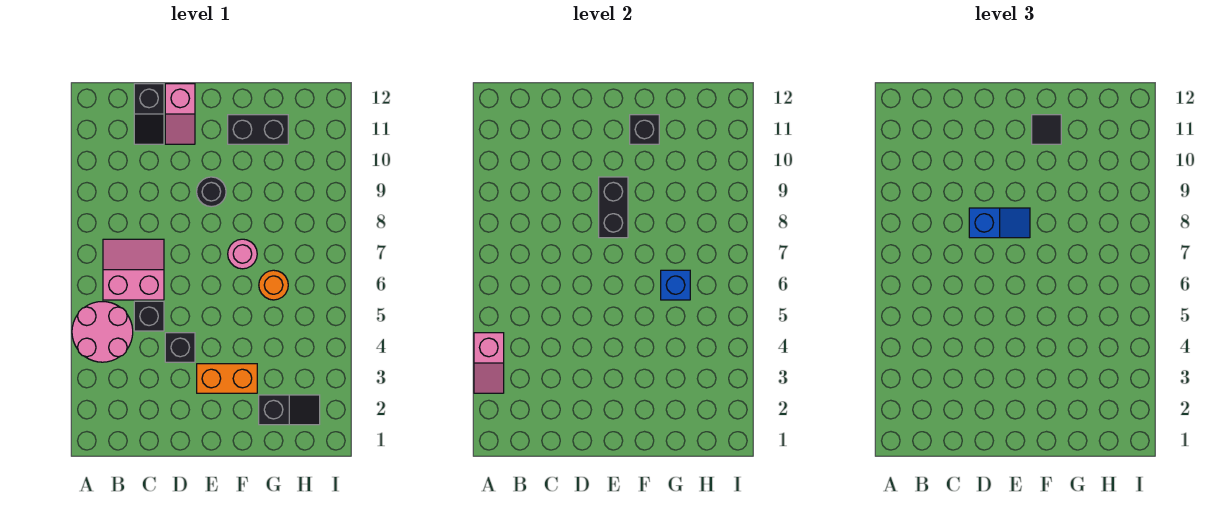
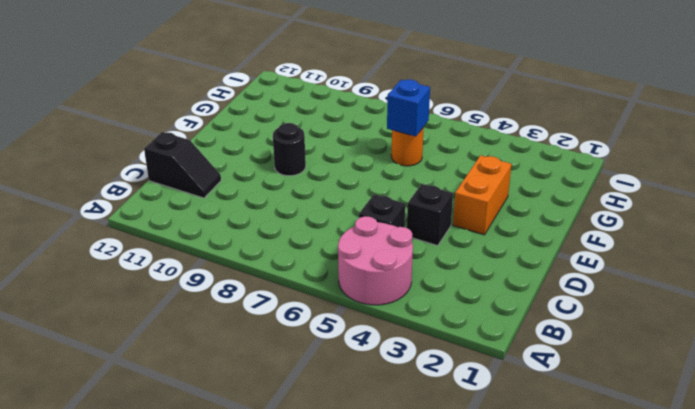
none -> pink 2x2 slope [103,239,164,300]
none -> pink 1x2 slope [165,84,195,144]
none -> pink 1x1 round brick [228,239,257,269]

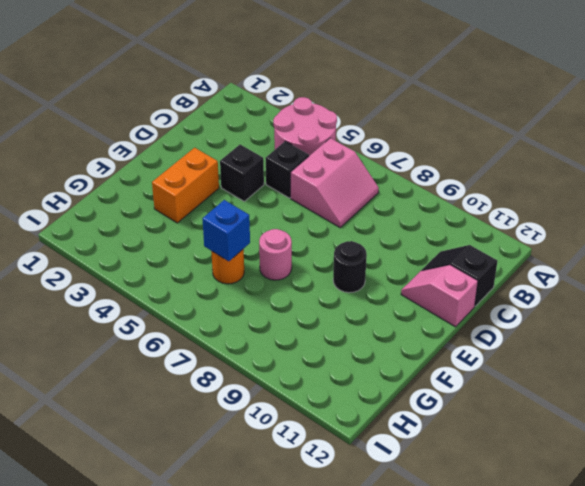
none -> black 1x2 brick [228,115,288,144]
none -> black 1x2 slope [259,395,320,425]
none -> pink 1x2 slope [474,333,504,393]

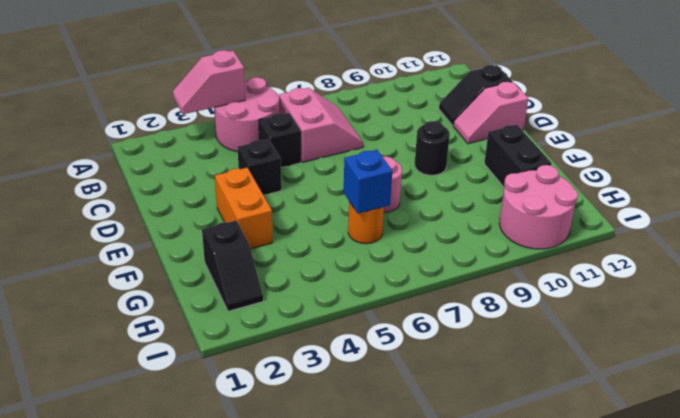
pink 2x2 round brick [499,165,578,249] -> none
none -> black 1x2 brick [599,177,628,238]
none -> black 1x1 brick [630,115,659,144]
none -> blue 1x2 slope [969,208,1030,238]

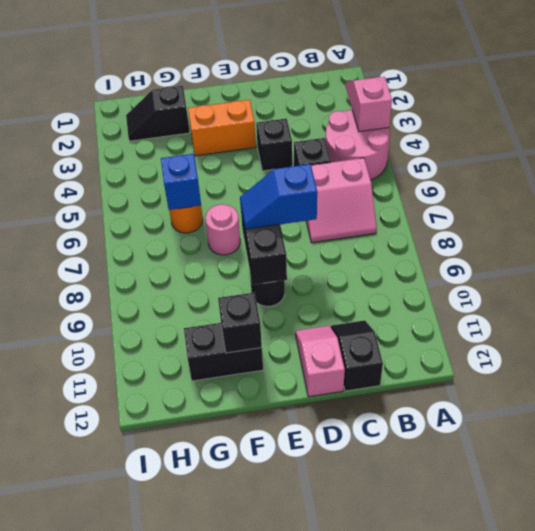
none -> black 1x1 tile [1032,115,1061,144]

